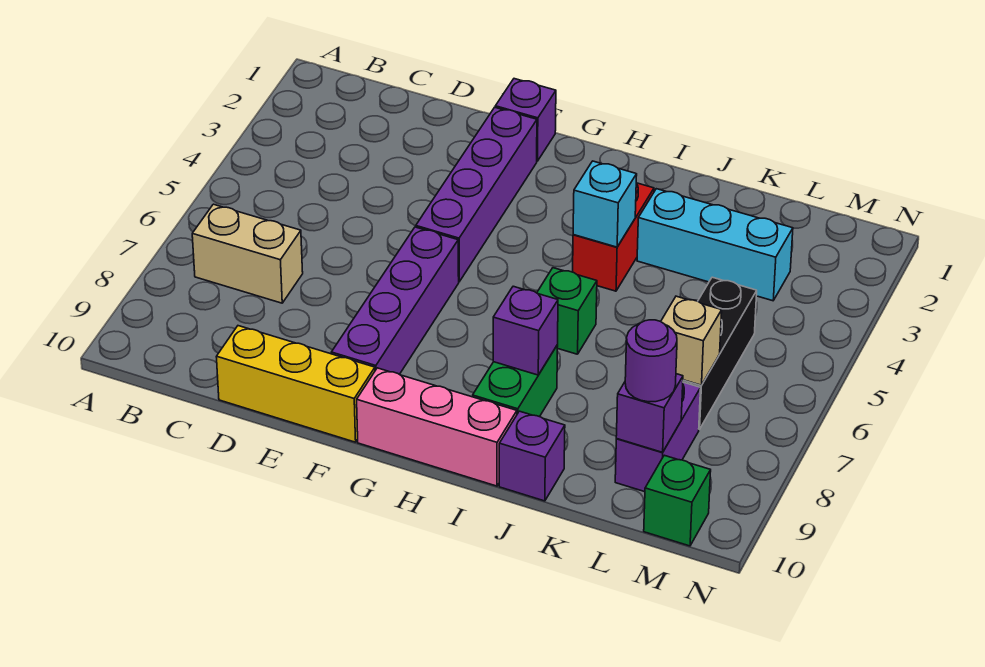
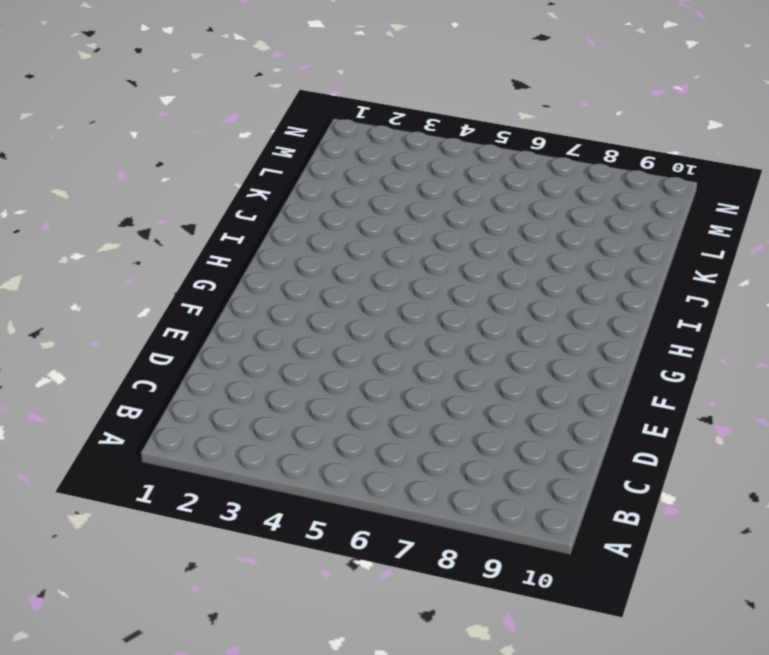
none -> tan 1x2 brick [192,204,303,303]
none -> yellow 1x3 brick [216,326,375,442]
none -> purple 1x1 brick [495,79,556,161]

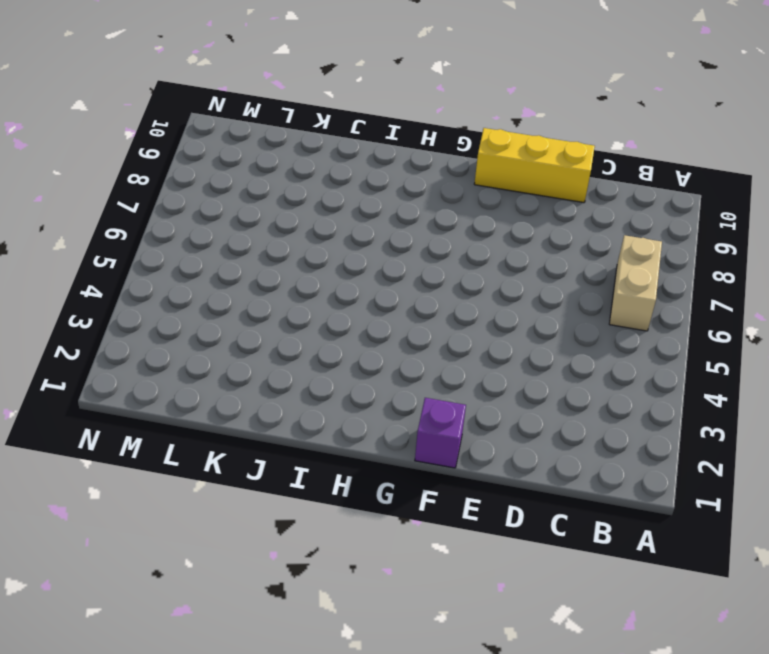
tan 1x2 brick [609,235,662,331] -> tan 1x2 brick turned to [192,204,303,303]
none -> purple 1x4 brick [416,107,537,282]
none -> purple 1x4 brick [331,227,459,374]
none -> pink 1x3 brick [357,368,517,486]

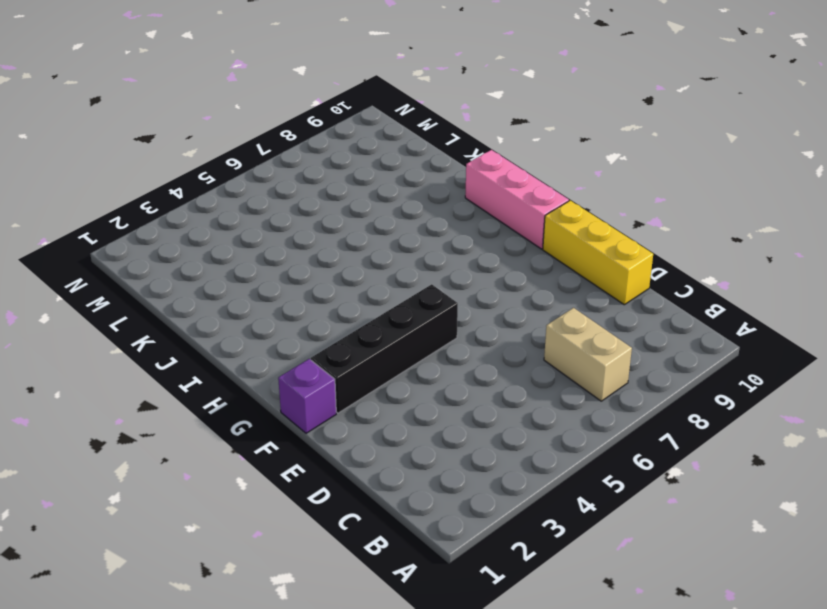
black 1x4 brick [311,284,458,413] -> purple 1x4 brick [416,107,537,282]
none -> purple 1x4 brick [331,227,459,374]
none -> red 1x2 brick [573,183,654,291]
none -> green 1x1 brick [537,268,597,354]

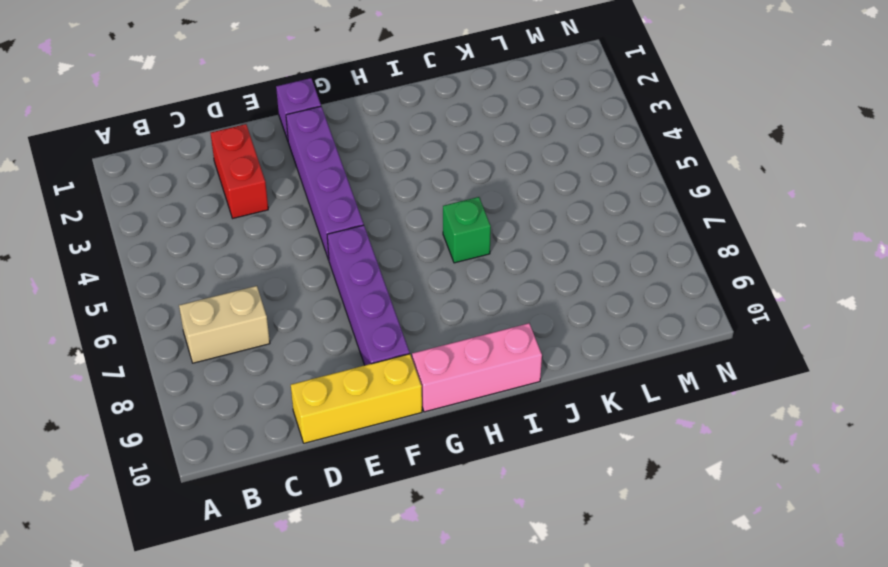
red 1x2 brick [211,124,268,218] -> red 1x2 brick moved to [573,183,654,291]
none -> green 1x2 brick [473,345,558,417]
none -> cyan 1x3 brick [637,189,793,301]
none -> purple 1x1 brick [499,411,565,501]

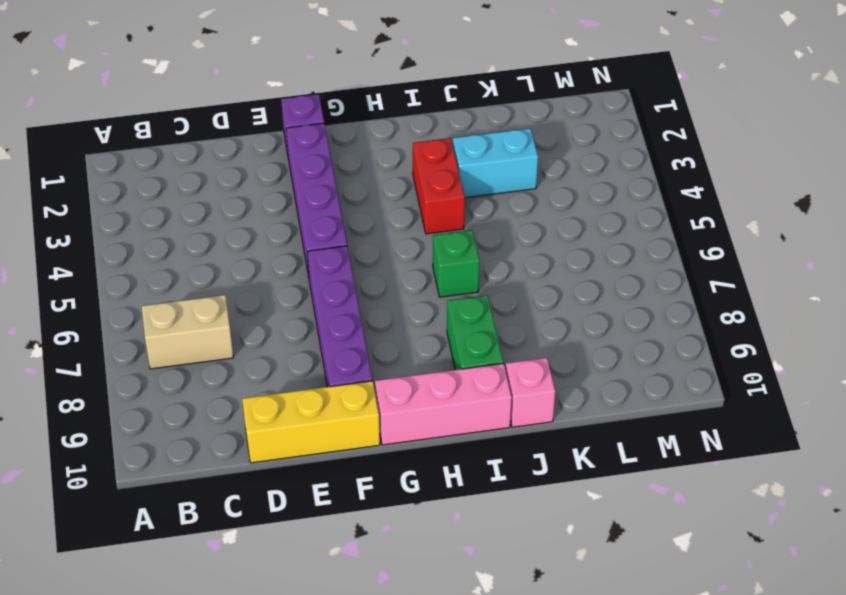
cyan 1x2 brick [453,128,538,198] -> cyan 1x3 brick [637,189,793,301]
pink 1x1 brick [505,358,555,427] -> purple 1x1 brick [499,411,565,501]
none -> black 1x3 brick [683,277,757,429]
none -> purple 1x2 brick [615,382,701,492]
none -> green 1x1 brick [644,455,711,546]

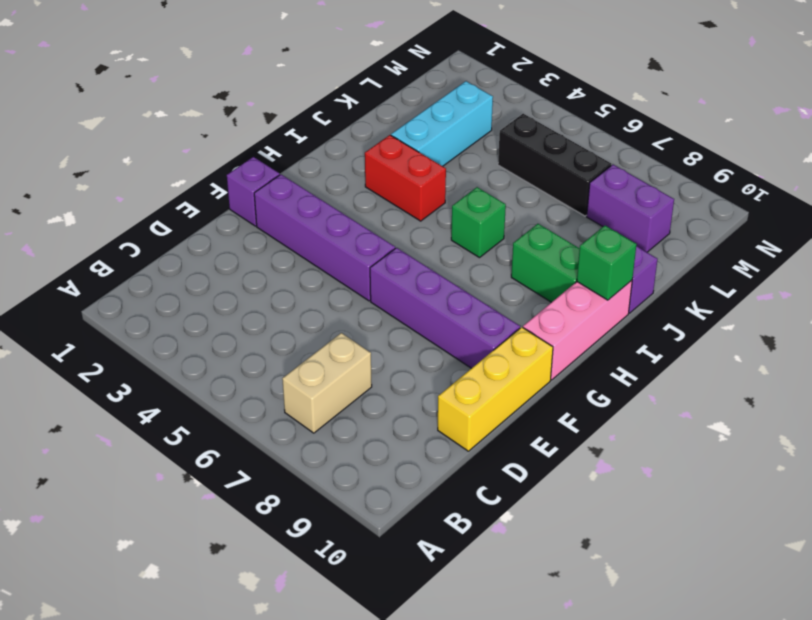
green 1x1 brick [577,226,637,300] -> green 1x1 brick moved to [644,455,711,546]
none -> cyan 1x1 brick [573,161,637,247]
none -> purple 1x1 brick [493,286,558,375]
none -> tan 1x1 brick [661,296,722,385]

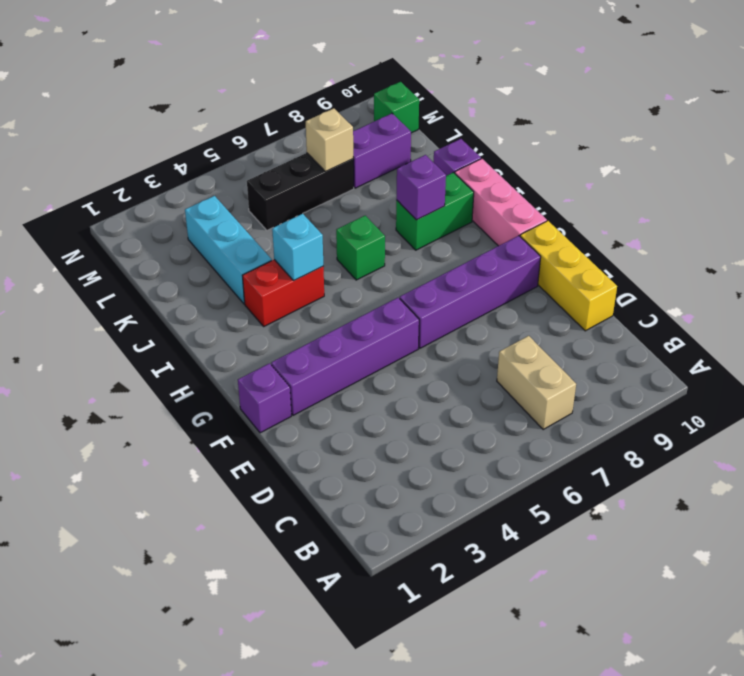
none -> purple 1x1 brick [616,374,683,452]
none -> purple 1x1 round brick [625,320,677,402]

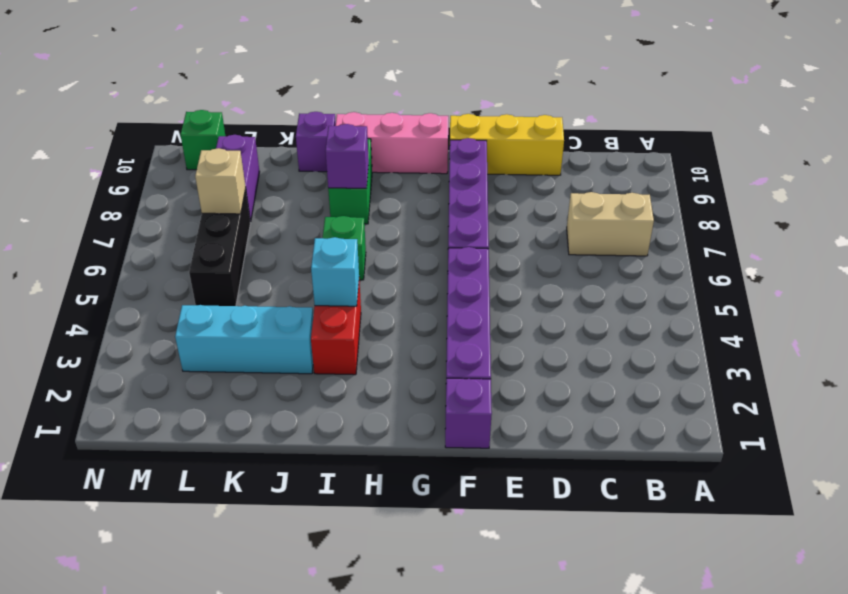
none -> purple 1x1 brick [616,374,683,452]
none -> purple 1x1 round brick [625,320,677,402]

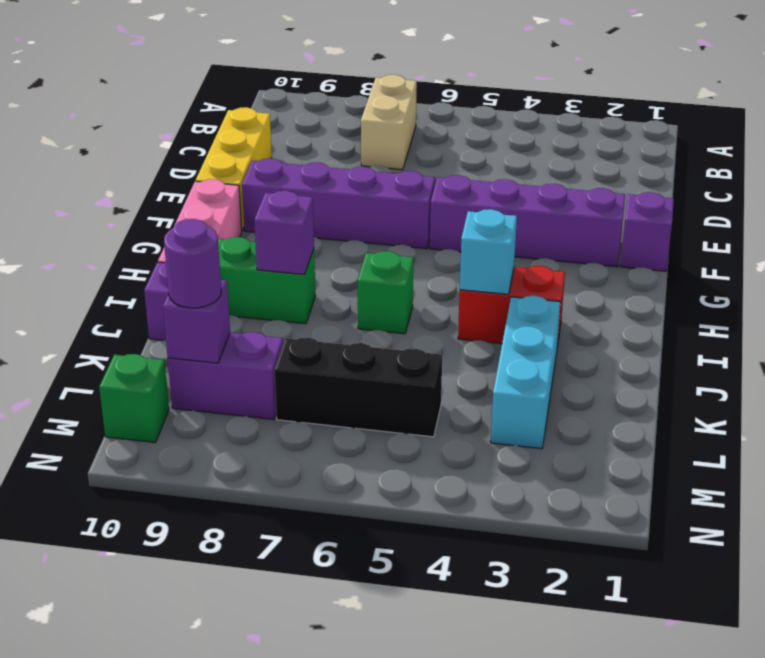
none -> tan 1x1 brick [661,296,722,385]

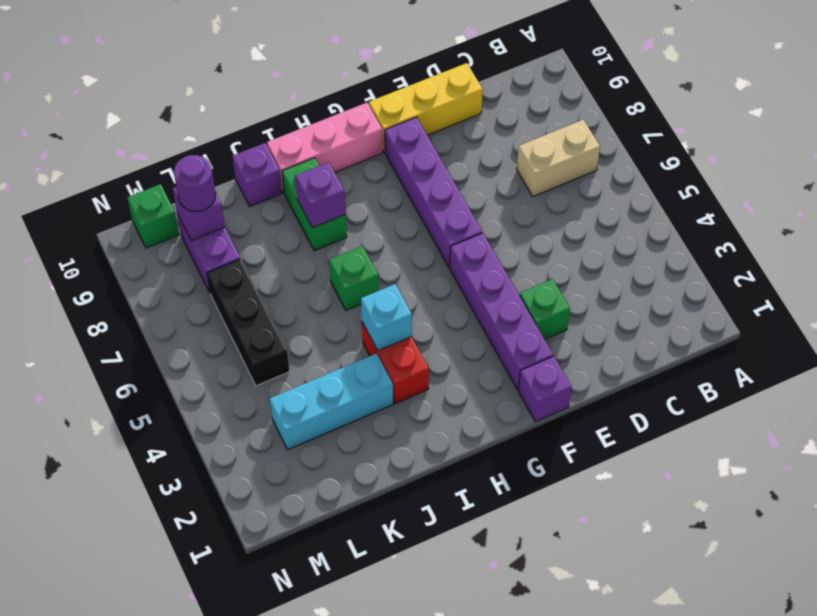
green 1x1 brick [520,279,570,339] -> none
none -> tan 1x1 brick [661,296,722,385]

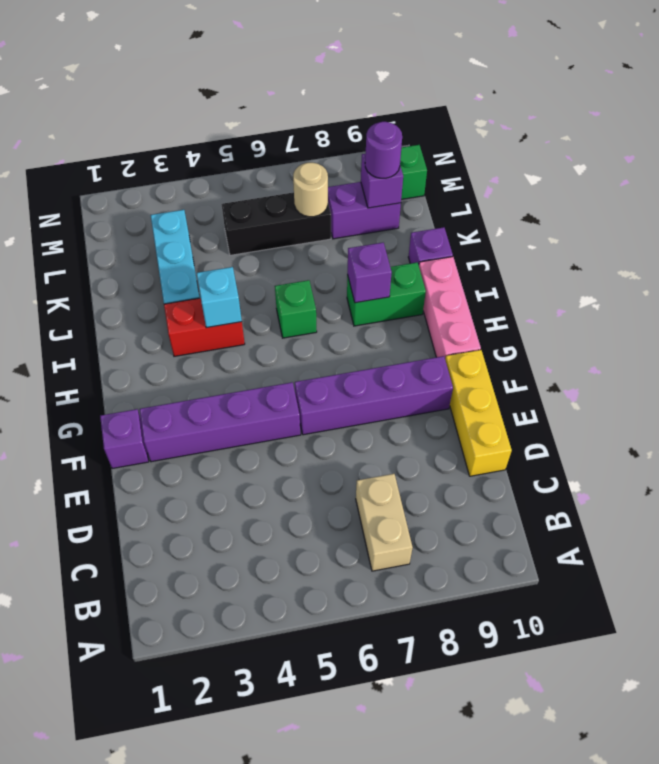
tan 1x1 round brick [293,163,328,217] -> tan 1x1 brick [661,296,722,385]

